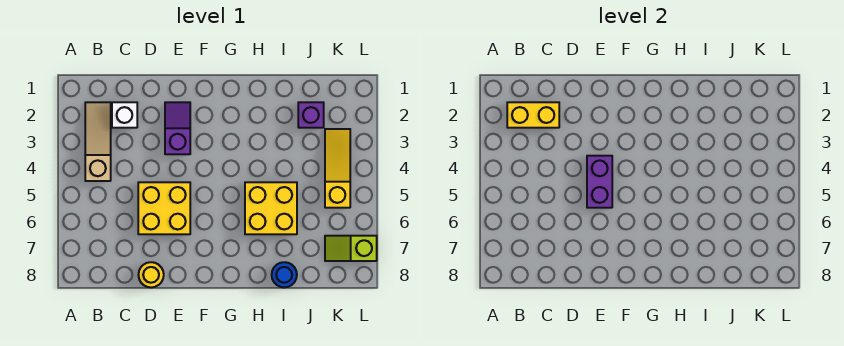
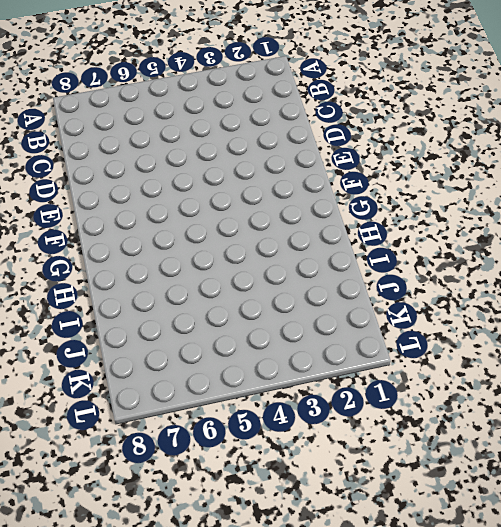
none -> tan 1x3 slope [85,102,111,181]
none -> white 1x1 brick [112,102,137,128]
none -> yellow 2x2 brick [138,182,190,234]

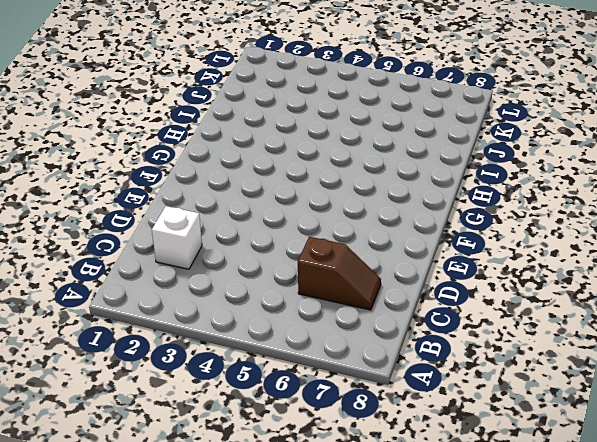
brown 1x2 slope [298,237,381,310] -> none
none -> tan 1x3 slope [85,102,111,181]
none -> yellow 2x2 brick [138,182,190,234]
none -> yellow 1x1 round brick [139,262,164,287]

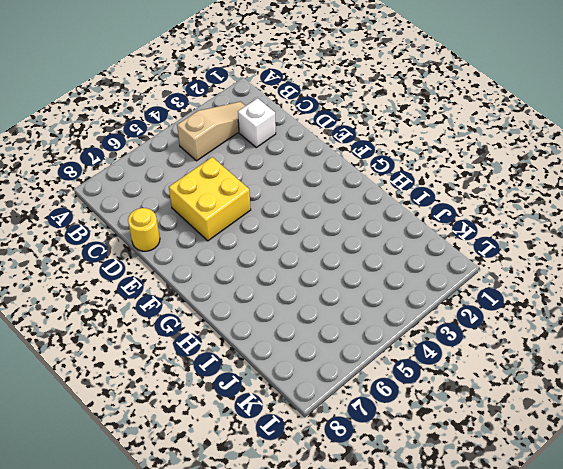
none -> purple 1x2 slope [165,102,190,154]
none -> yellow 2x2 brick [245,182,297,234]
none -> blue 1x1 round brick [272,262,297,287]

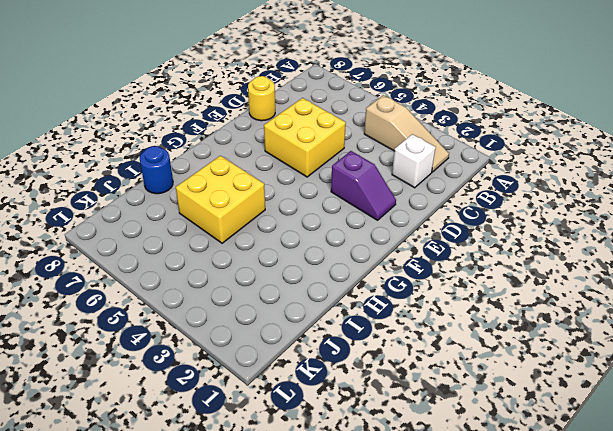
none -> purple 1x1 brick [298,102,324,128]
none -> yellow 1x3 slope [325,129,350,208]
none -> lime 1x2 slope [325,236,377,261]

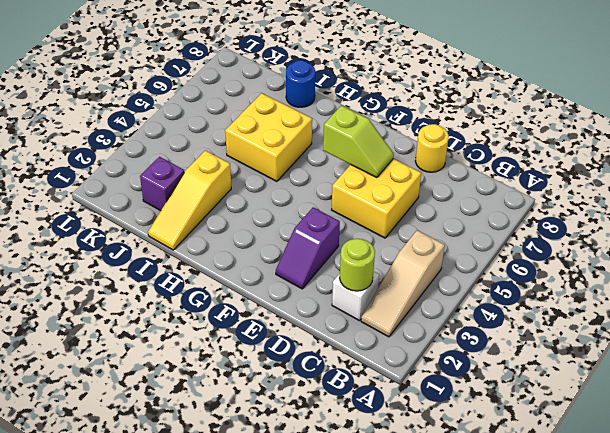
lime 1x1 round brick [340,239,375,291] -> yellow 1x2 brick [507,102,559,128]
lime 1x2 slope [323,105,394,178] -> lime 1x2 slope moved to [325,236,377,261]
yellow 1x3 slope [148,151,231,250] -> yellow 1x3 slope moved to [325,129,350,208]
none -> purple 1x2 brick [587,156,612,208]

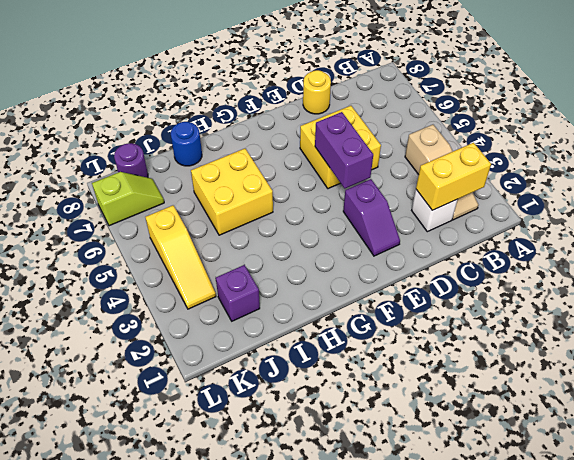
purple 1x1 round brick [114,143,148,178] -> none

